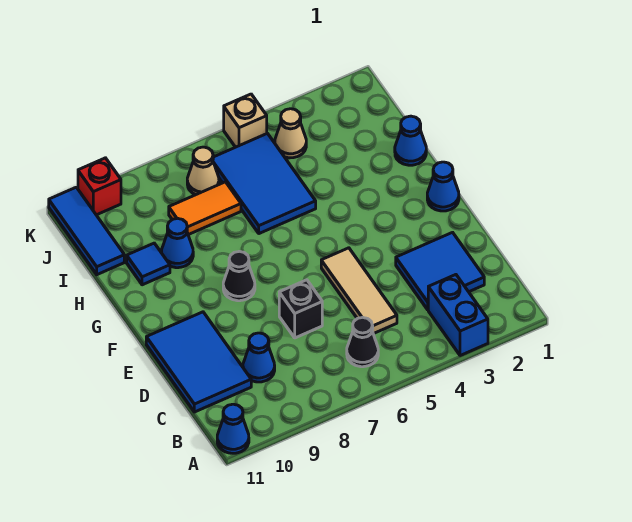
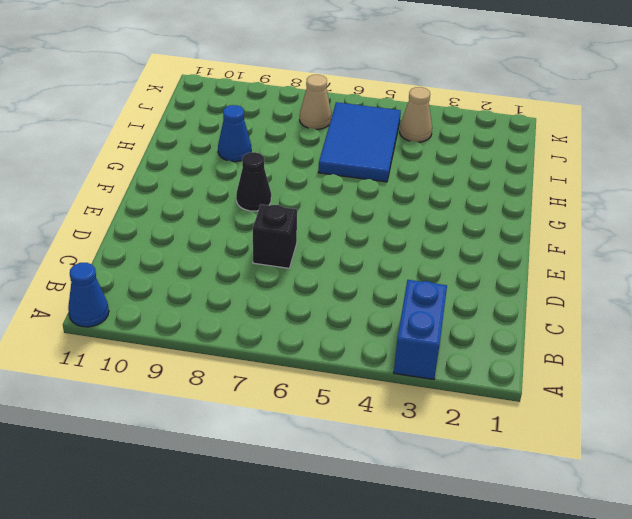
none -> black 1x1 cone [347,317,378,367]
none -> blue 2x2 tile [396,232,484,310]
none -> tan 1x3 tile [321,248,397,334]

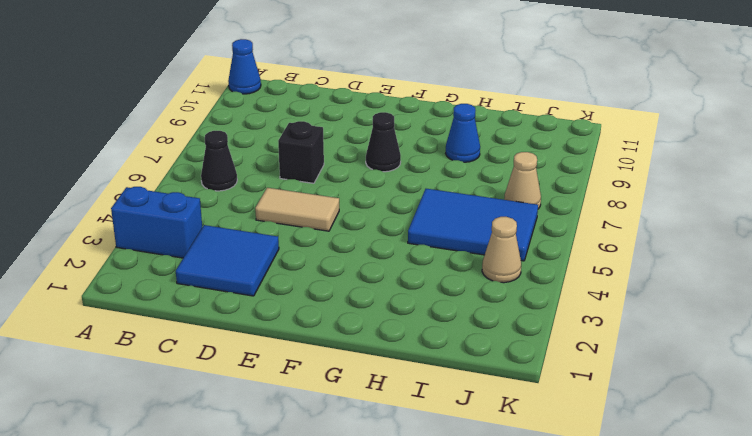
tan 1x2 tile [255,188,339,231] -> tan 1x3 tile [321,248,397,334]
none -> blue 1x1 cone [243,333,275,382]
none -> blue 2x3 tile [146,312,251,412]
none -> blue 1x1 cone [427,162,459,211]

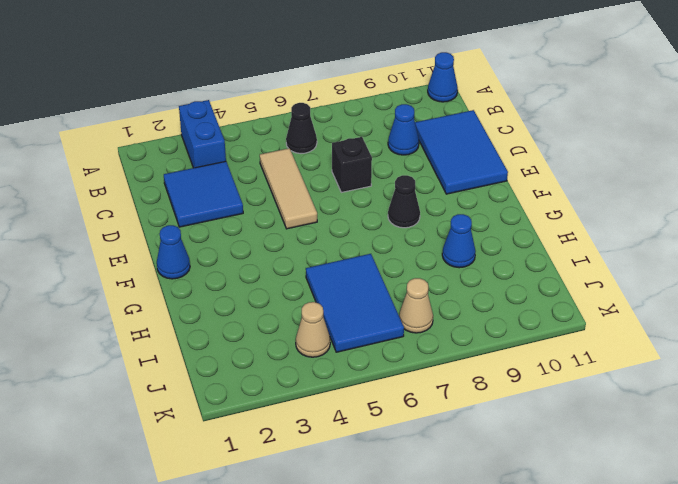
none -> blue 1x1 cone [395,116,426,165]
none -> blue 1x1 tile [127,243,170,285]
none -> orange 1x2 tile [169,182,241,235]

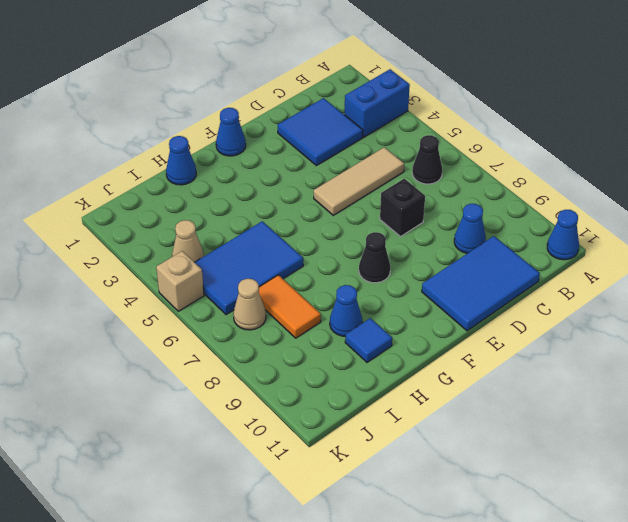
none -> blue 1x3 tile [49,187,124,275]
none -> red 1x1 brick [78,158,121,215]

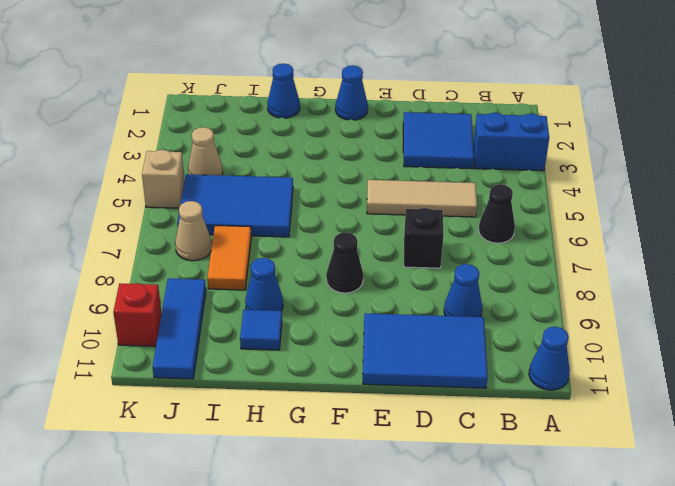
blue 1x3 tile [152,278,206,379] -> blue 1x3 tile turned to [49,187,124,275]

